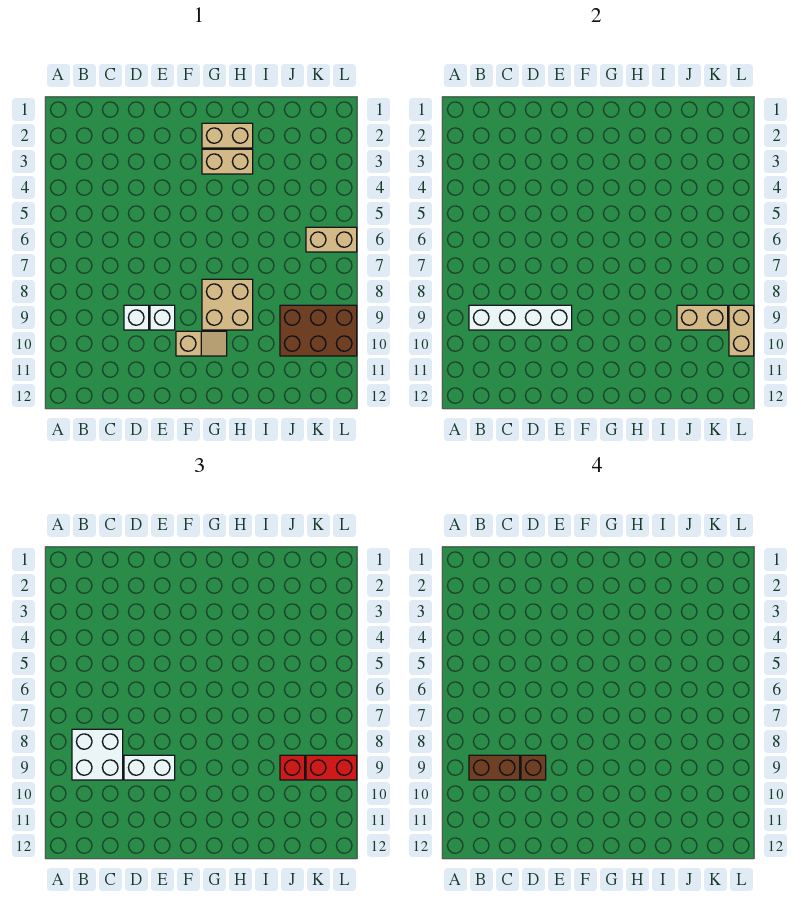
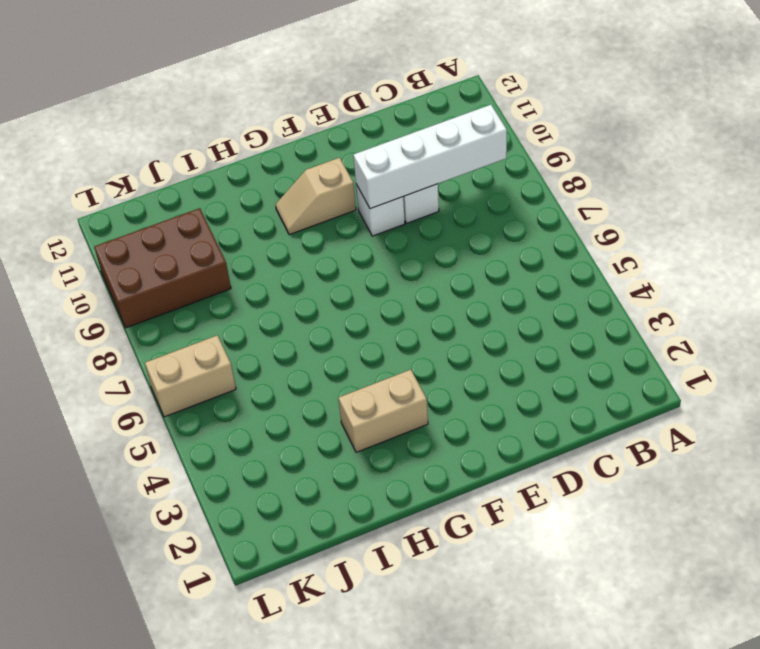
none -> tan 1x2 brick [202,123,253,148]
none -> tan 2x2 brick [202,279,253,330]
none -> tan 1x2 brick [677,305,728,330]

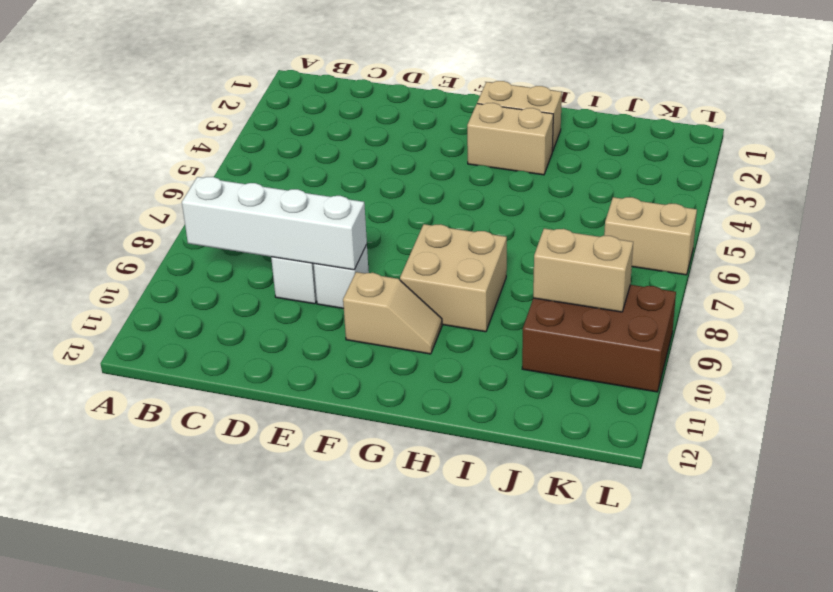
none -> tan 1x2 brick [729,305,754,356]
none -> white 2x2 brick [72,729,123,780]
none -> white 1x2 brick [124,755,175,780]

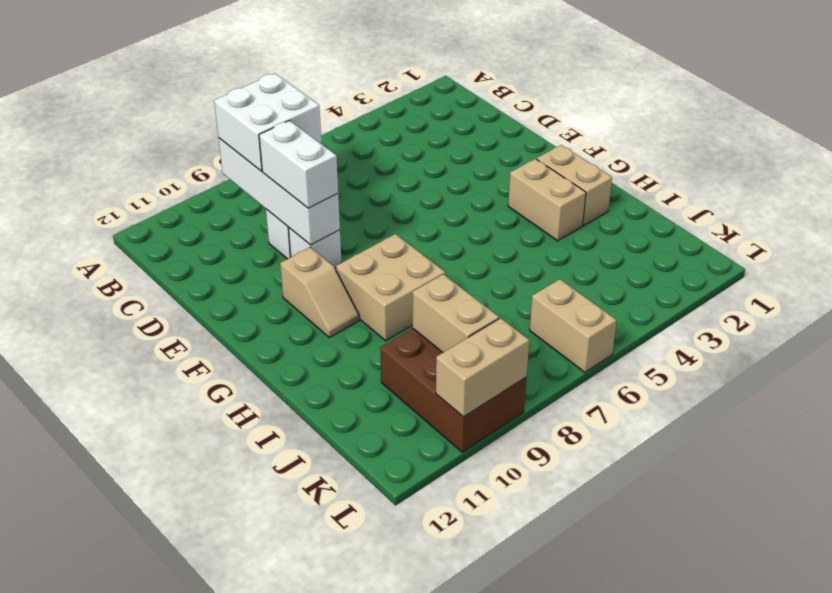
none -> red 1x1 brick [280,755,305,780]
none -> red 1x2 brick [306,755,357,780]
none -> brown 1x2 brick [469,755,520,780]

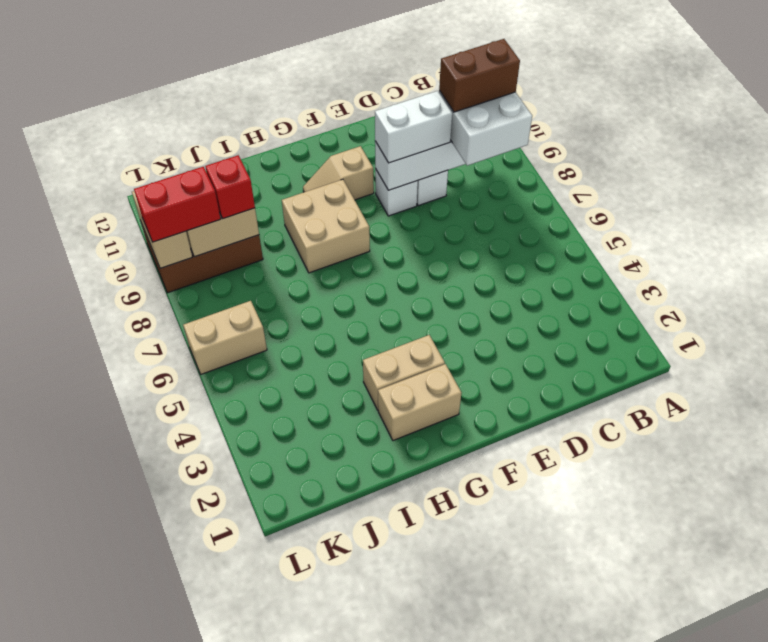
none -> brown 1x1 brick [521,755,546,780]

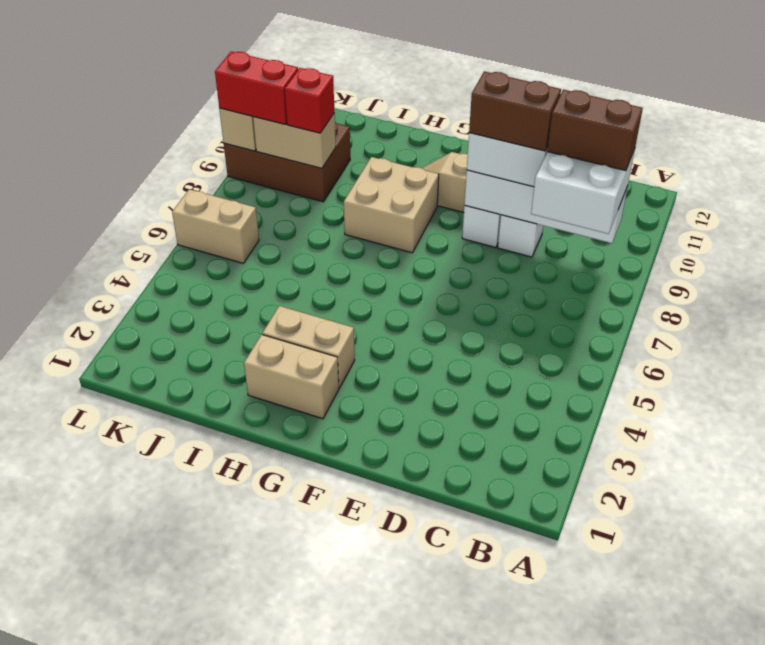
brown 1x2 brick [469,71,561,151] -> brown 1x1 brick [521,755,546,780]

